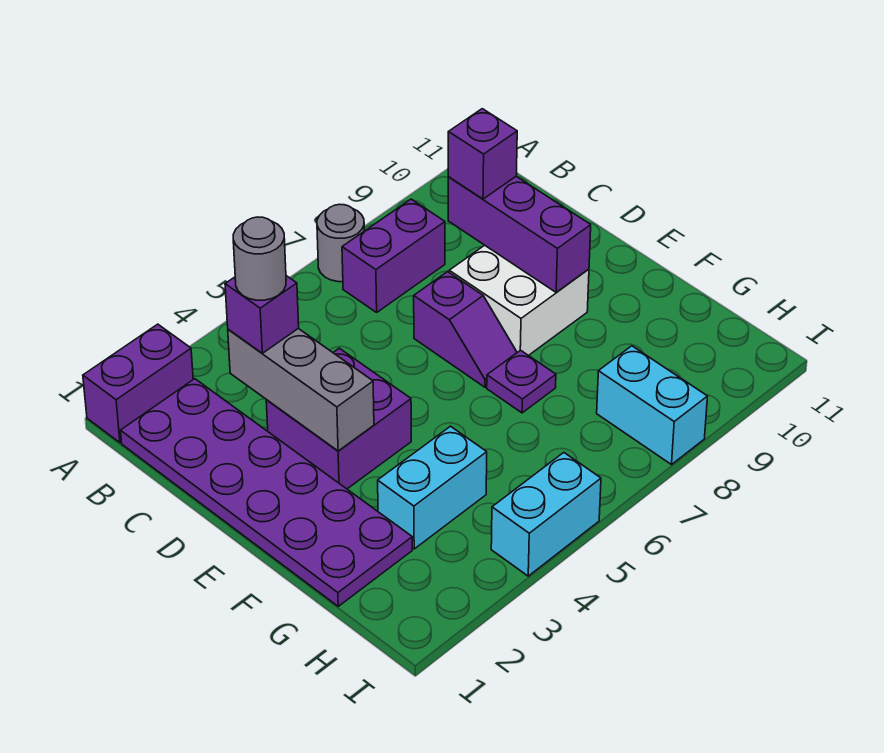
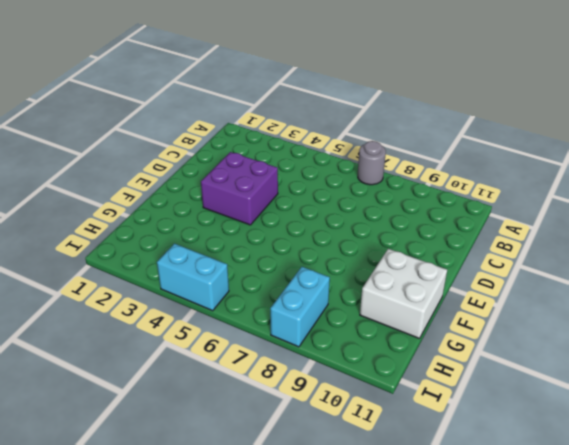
white 2x2 brick [360,249,447,339] -> white 2x2 brick moved to [449,245,589,356]
none -> purple 1x2 brick [83,324,193,443]
none -> purple 2x6 plate [121,379,412,606]
none -> purple 1x2 brick [342,199,445,312]

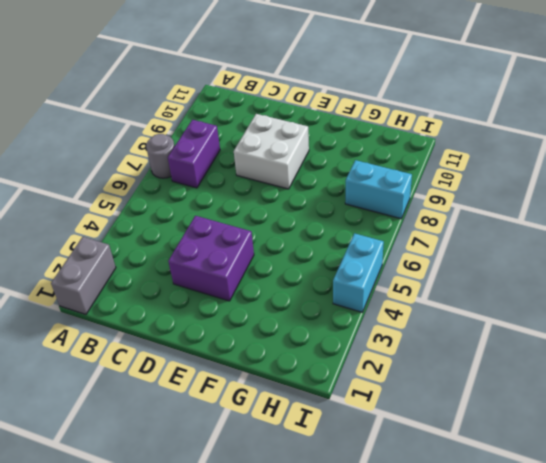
grey 1x2 brick [51,237,116,314] -> purple 1x2 brick [83,324,193,443]
none -> purple 2x6 plate [121,379,412,606]
none -> purple 1x2 slope [414,272,517,387]
none -> purple 1x1 plate [487,350,556,413]

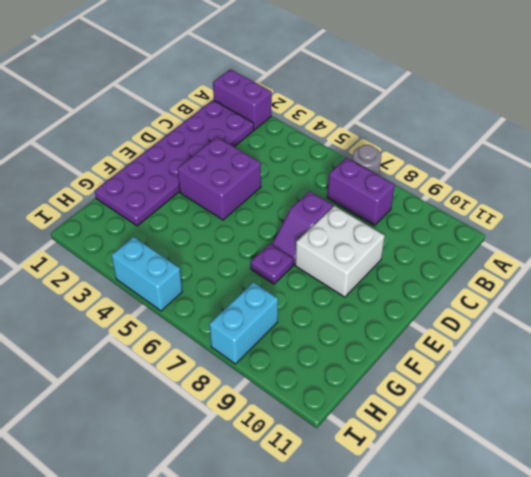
none -> cyan 1x2 brick [378,426,487,549]
none -> grey 1x3 brick [228,328,374,451]
none -> purple 1x3 brick [448,176,591,292]

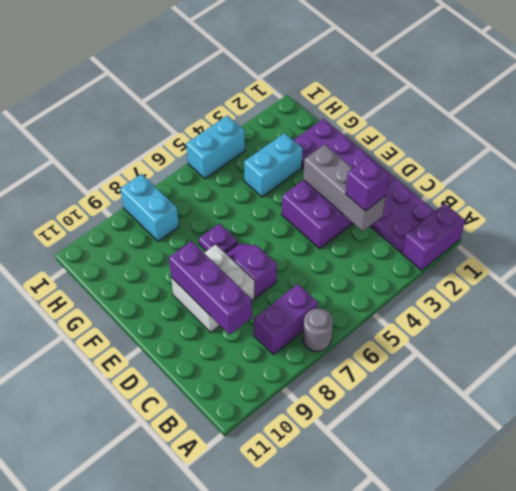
none -> purple 1x1 brick [448,109,517,199]
none -> grey 1x1 round brick [233,217,286,300]

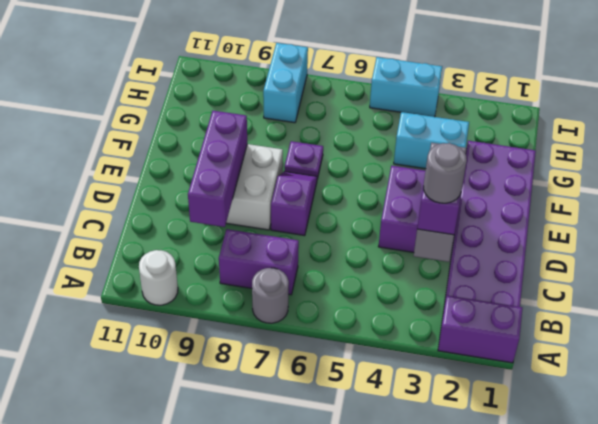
white 1x1 round brick [139,250,178,305] -> none
none -> purple 1x1 brick [448,109,517,199]

